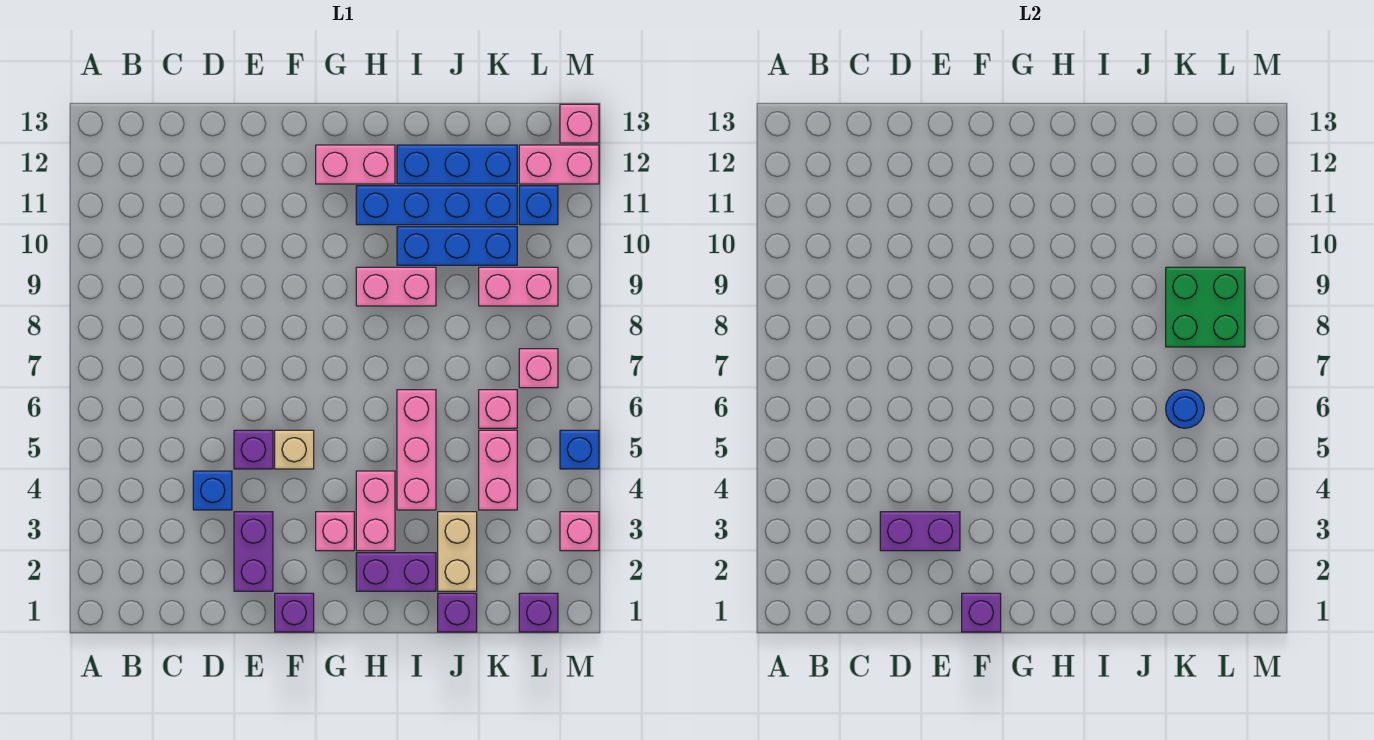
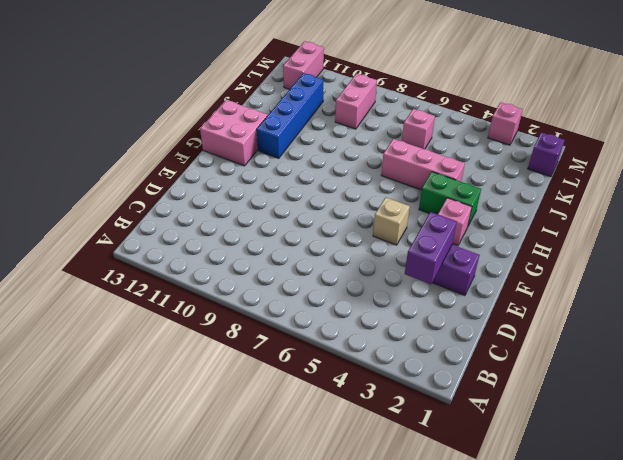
pink 2x2 brick [200,100,268,166] -> pink 1x2 brick [316,145,395,184]
green 1x2 brick [419,172,481,226] -> pink 1x2 brick [356,471,395,551]
none -> blue 1x1 brick [193,471,232,510]
none -> purple 1x1 brick [234,430,273,469]
none -> purple 1x1 brick [275,593,314,632]
none -> purple 1x2 brick [356,553,436,591]

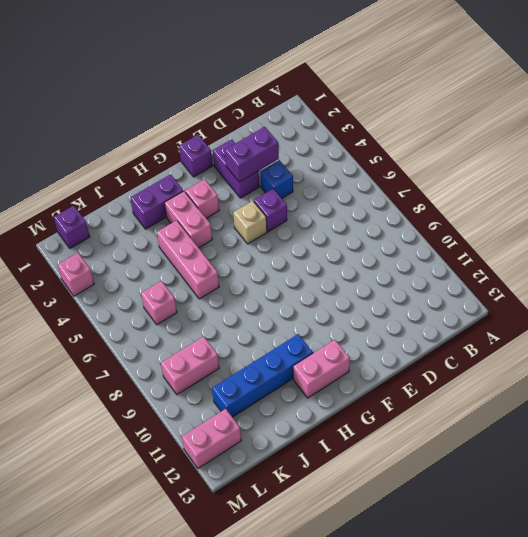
none -> pink 1x2 brick [356,267,436,306]
none -> blue 1x3 brick [397,227,517,265]
none -> blue 1x3 brick [397,145,517,184]
none -> purple 1x1 brick [438,593,477,632]

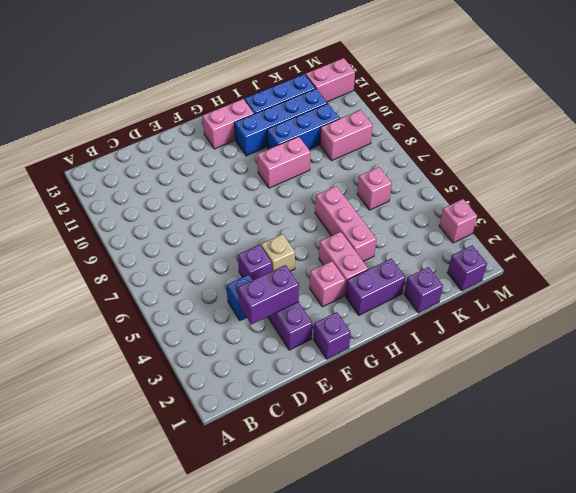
none -> tan 1x2 brick [438,512,477,591]
none -> pink 1x2 brick [479,430,517,510]
none -> pink 1x1 brick [519,349,558,388]
none -> blue 1x1 brick [519,186,558,225]

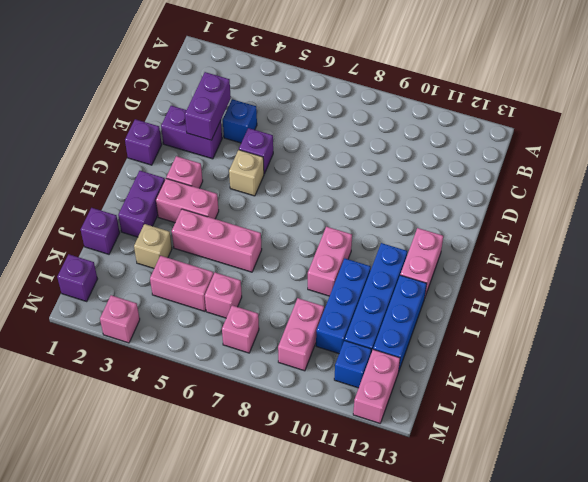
tan 1x1 brick [134,224,172,268] -> tan 1x2 brick [438,512,477,591]
none -> blue 1x1 brick [560,430,599,469]
none -> pink 1x1 brick [560,104,599,143]
none -> purple 1x1 brick [962,593,1001,632]
none -> blue 1x1 round brick [1166,390,1204,428]

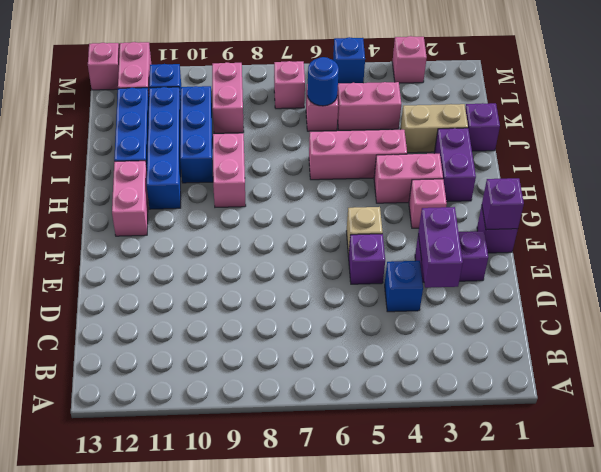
none -> purple 1x1 brick [519,593,558,632]
none -> green 2x2 brick [1166,267,1245,347]

